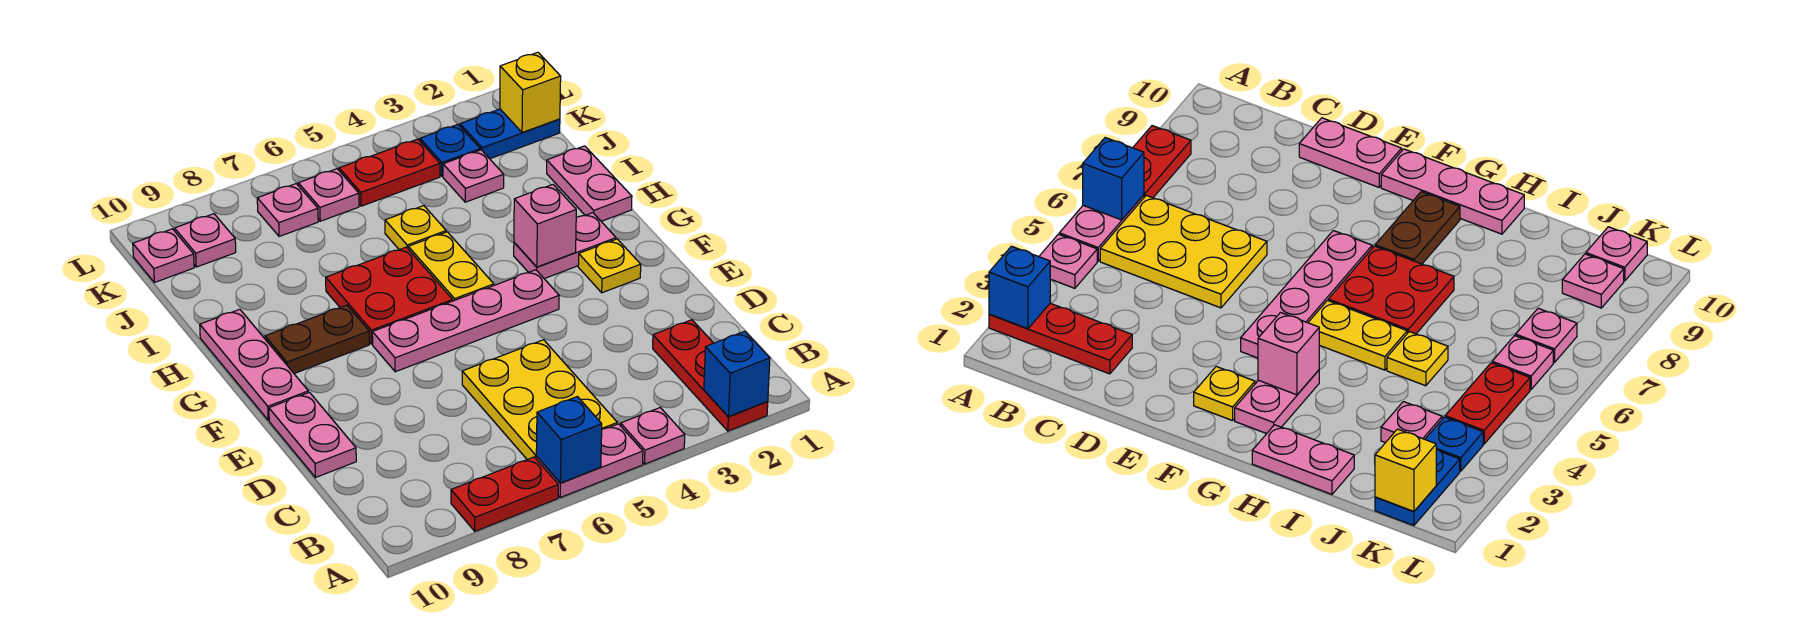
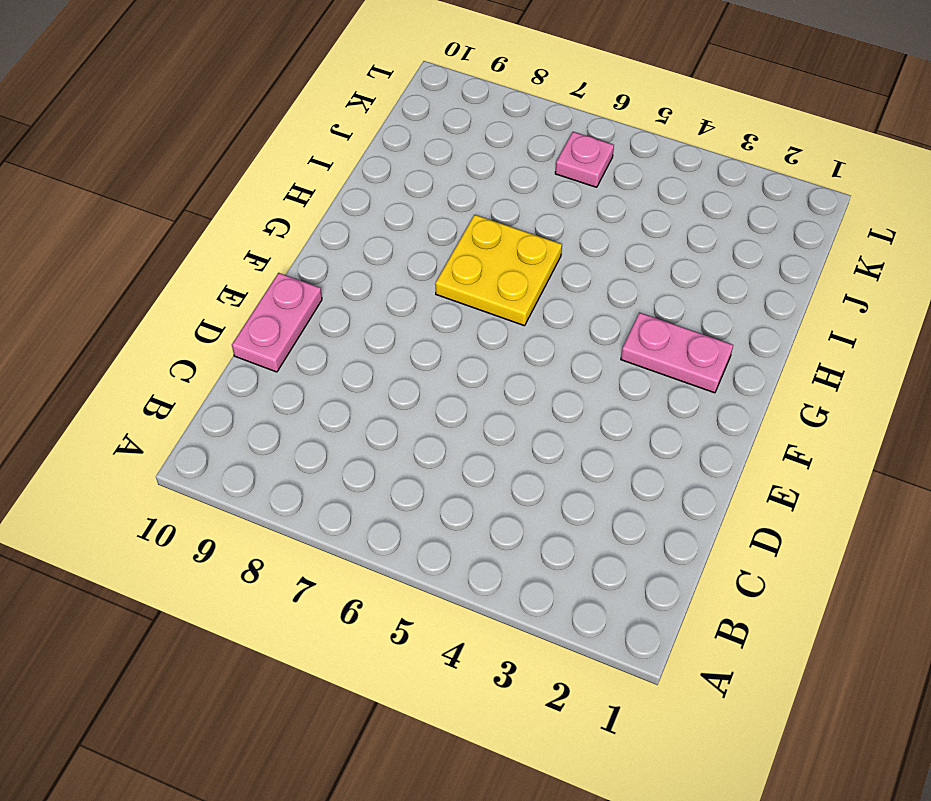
yellow 2x2 plate [435,215,562,326] -> red 2x2 plate [326,247,453,344]
none -> red 1x3 plate [653,320,768,431]
none -> pink 1x1 plate [621,408,685,464]
none -> pink 1x2 plate [536,424,643,497]

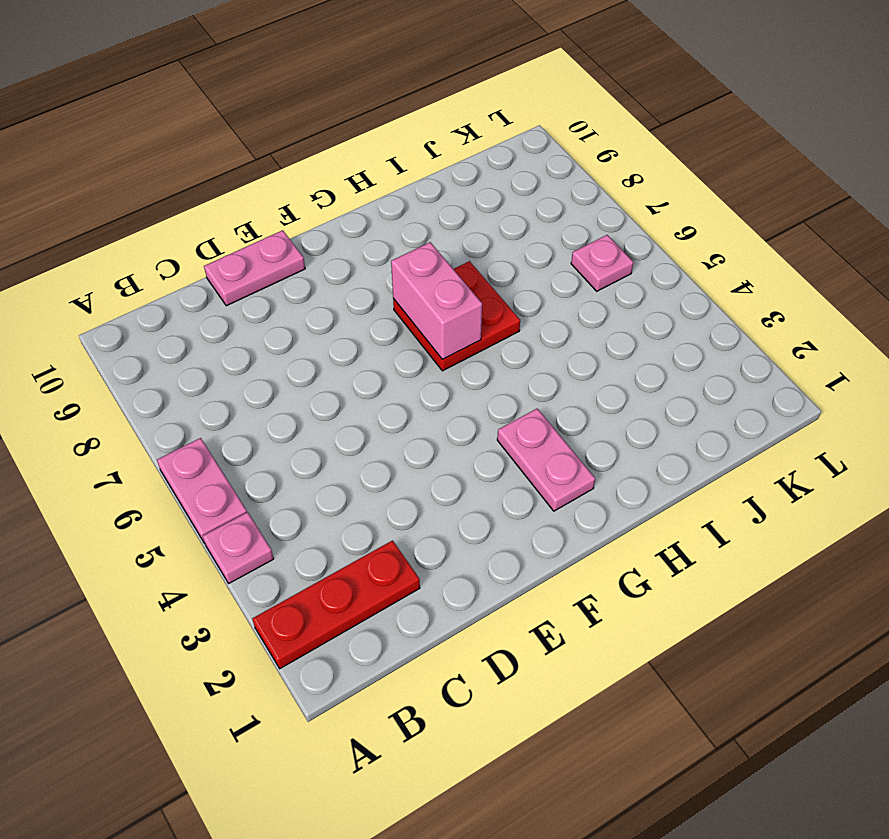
pink 1x2 brick [391,242,482,359] -> none
none -> red 1x2 plate [451,457,558,531]
none -> yellow 2x3 plate [462,340,617,460]
none -> yellow 1x1 plate [578,239,641,293]

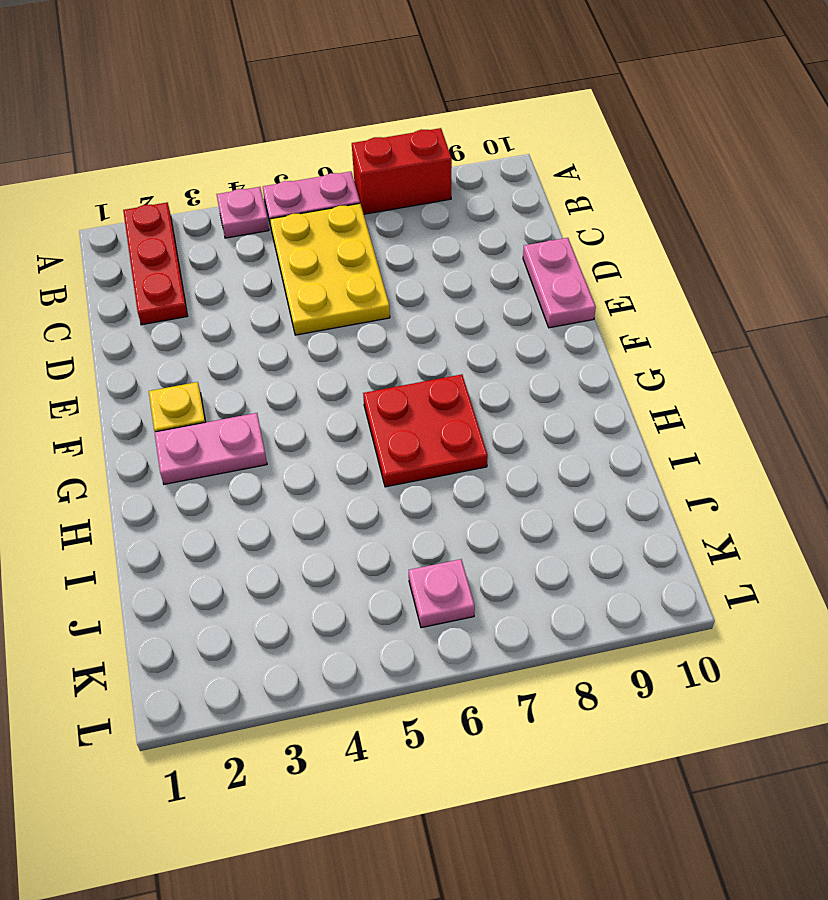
red 1x2 brick [352,128,452,214] -> red 1x2 plate [451,457,558,531]
none -> pink 1x4 plate [372,270,559,372]
none -> pink 1x3 plate [200,309,308,420]
none -> yellow 1x2 plate [408,232,494,301]

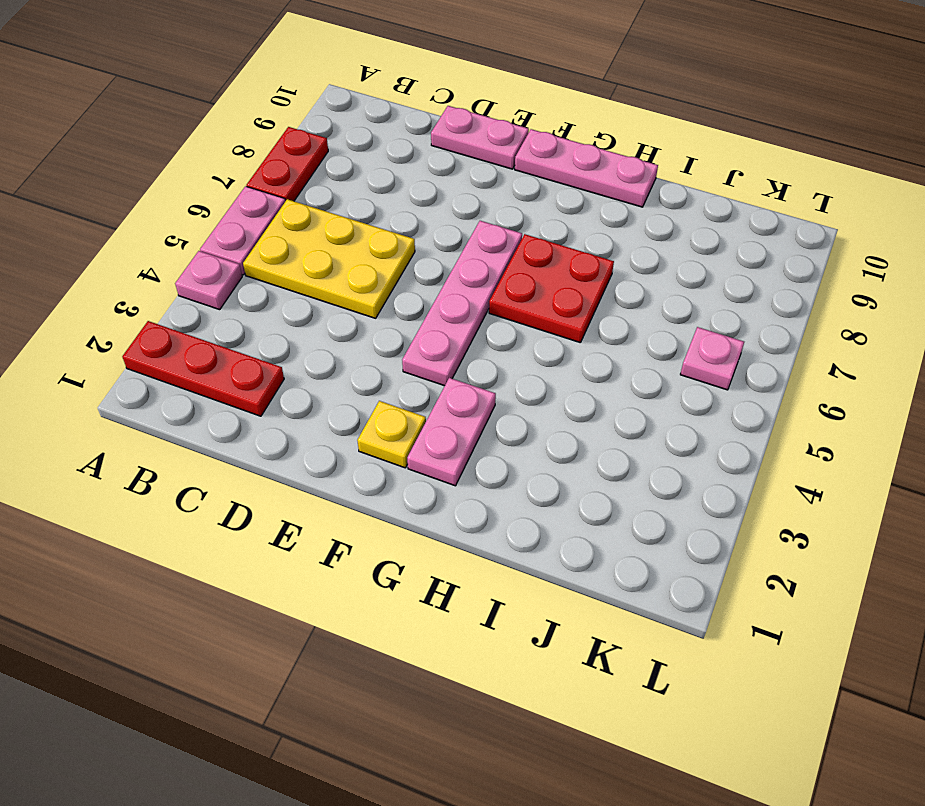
none -> yellow 1x2 plate [408,232,494,301]
none -> brown 1x2 plate [265,305,369,373]
none -> pink 1x2 plate [547,146,632,221]

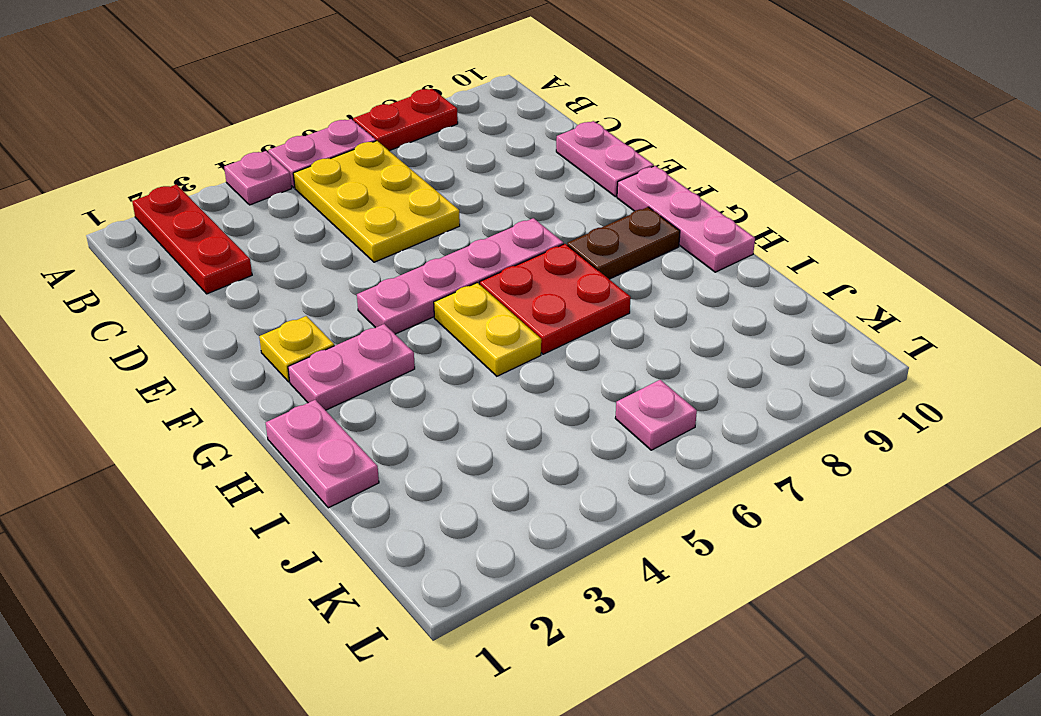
none -> yellow 1x1 plate [385,206,446,250]
none -> pink 1x1 plate [443,150,504,202]
none -> blue 1x2 plate [460,109,560,159]

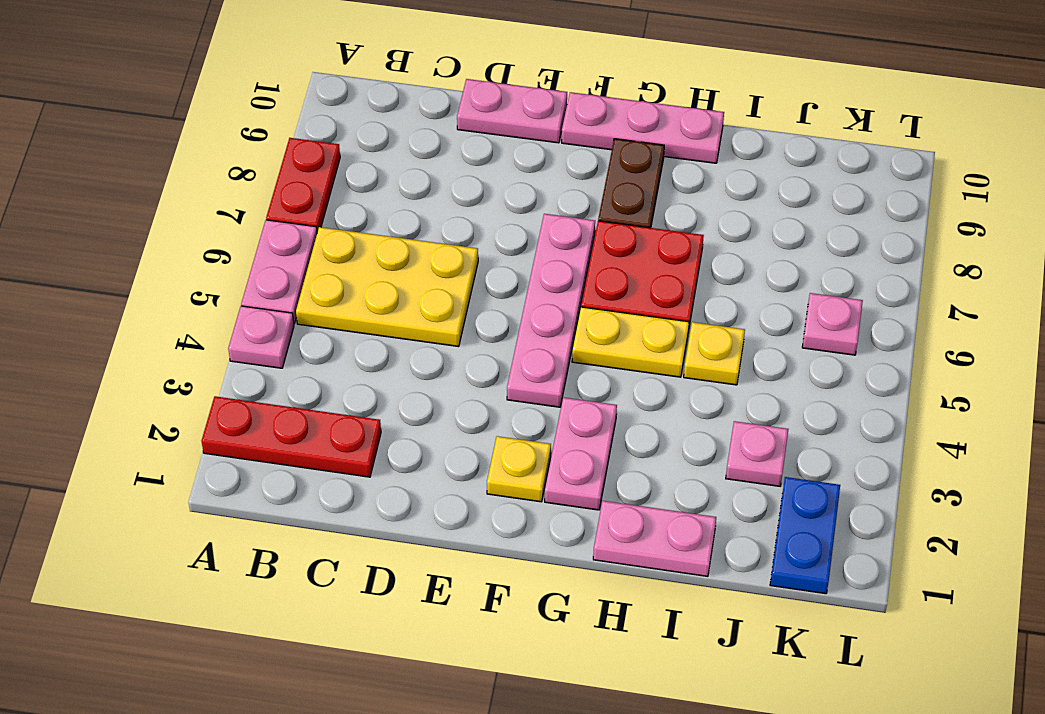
none -> blue 1x1 plate [420,125,480,176]
none -> red 1x2 plate [339,139,440,206]
none -> pink 1x1 plate [257,184,318,236]

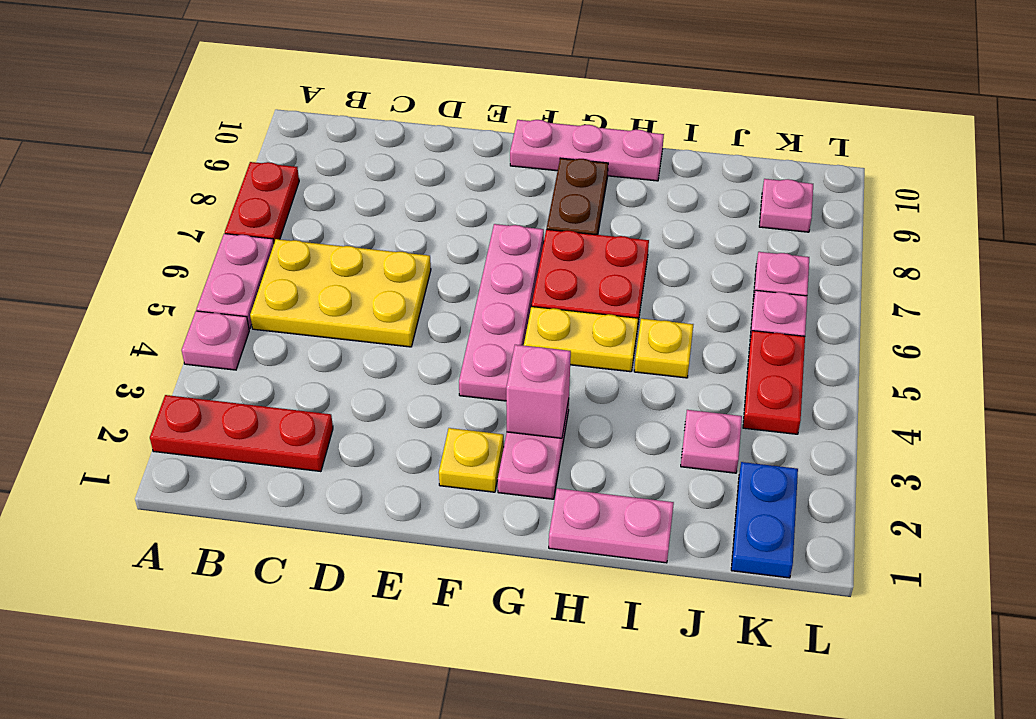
none -> pink 1x2 plate [269,392,356,478]
none -> blue 1x1 plate [420,125,480,176]
none -> pink 1x1 plate [133,229,194,283]

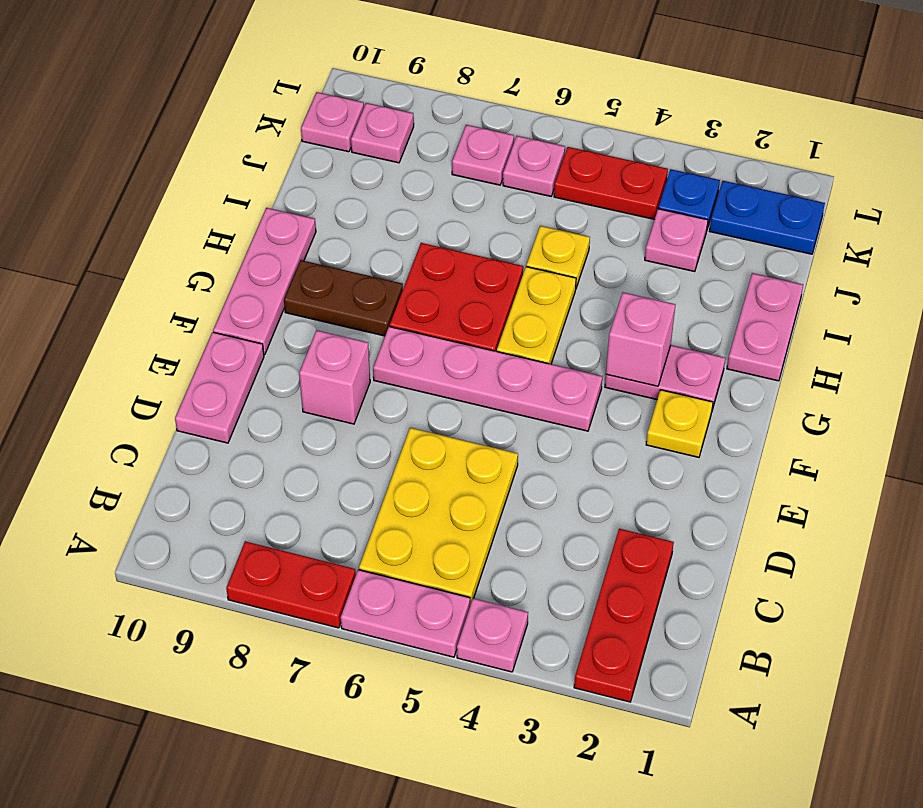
pink 1x1 brick [299,330,370,424] -> none
none -> blue 1x1 brick [704,331,770,417]
none -> blue 1x1 brick [536,397,602,483]
none -> yellow 1x1 brick [500,52,561,133]

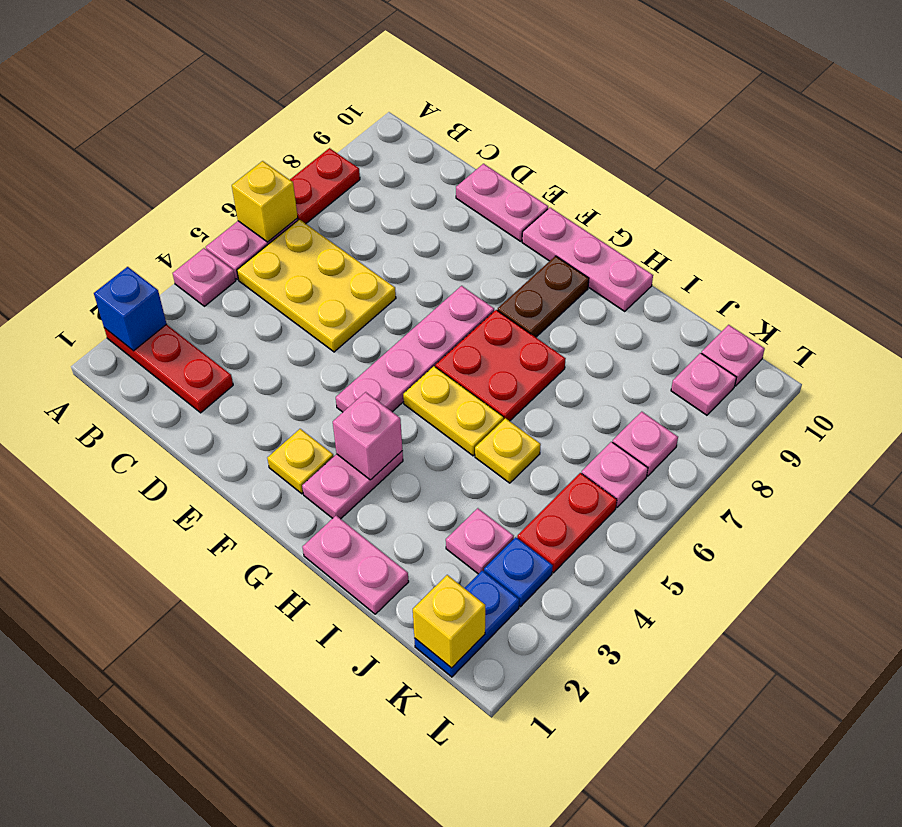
yellow 1x1 brick [232,161,298,242] -> blue 1x1 brick [536,397,602,483]

